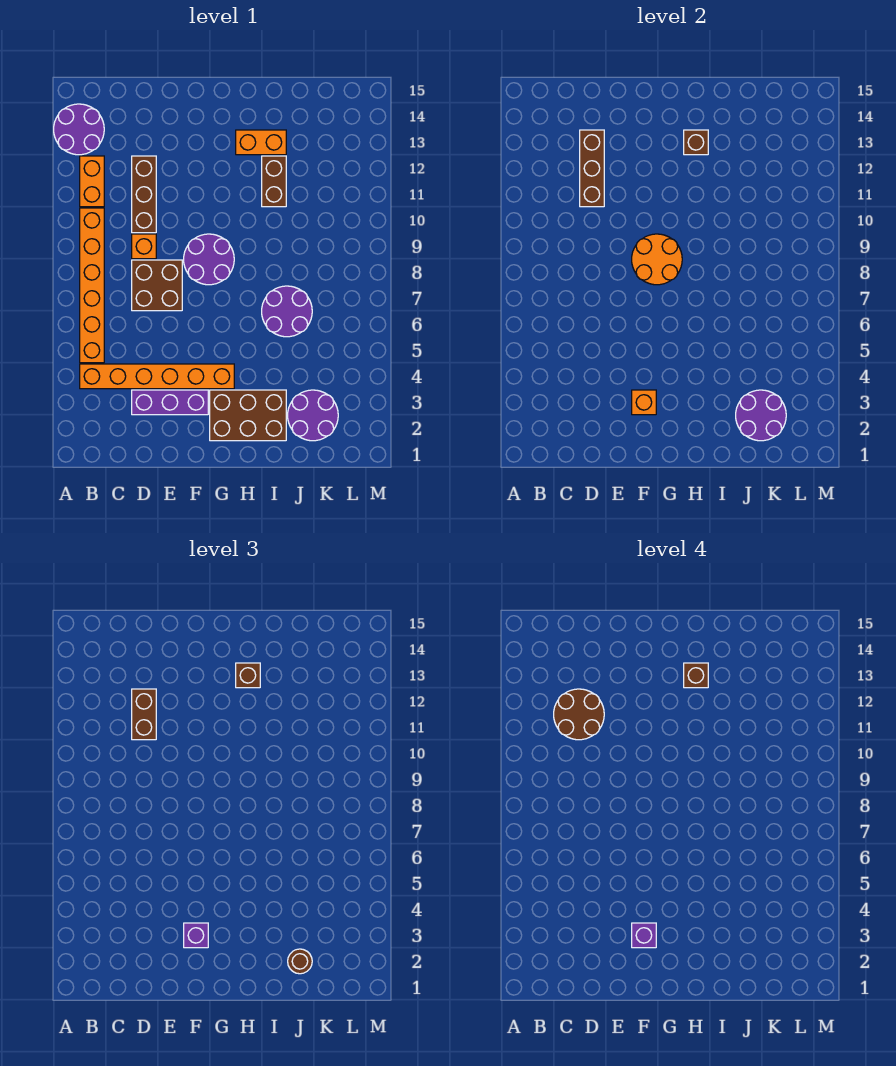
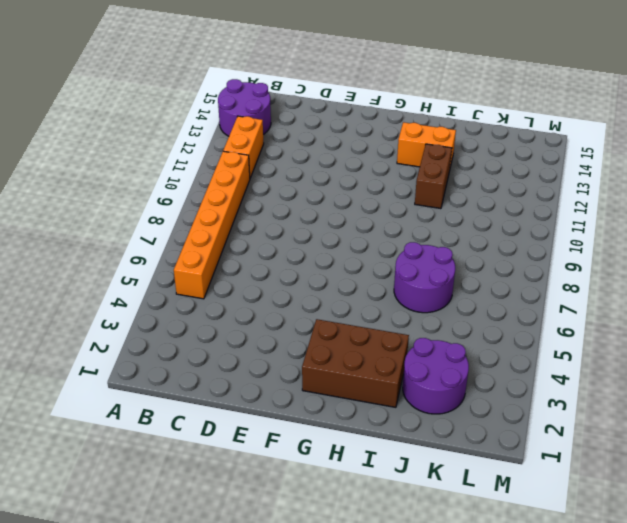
none -> orange 1x6 brick [80,364,234,389]
none -> purple 1x3 brick [132,390,208,415]
none -> brown 2x2 brick [132,260,182,311]

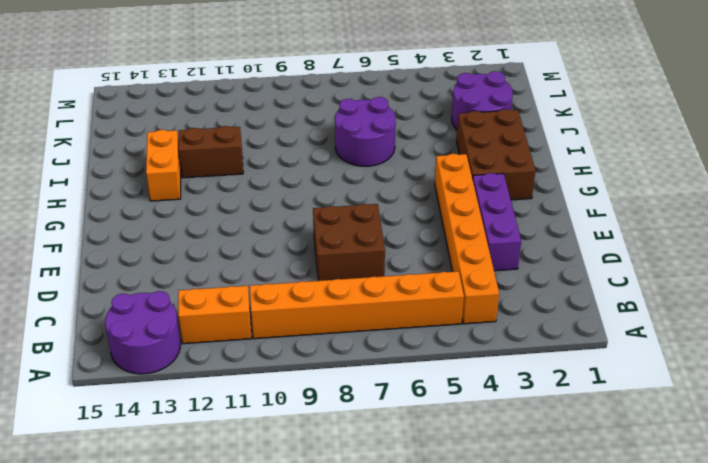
none -> orange 1x1 brick [132,234,156,259]
none -> brown 1x3 brick [132,156,156,233]
none -> purple 2x2 round brick [184,234,234,285]

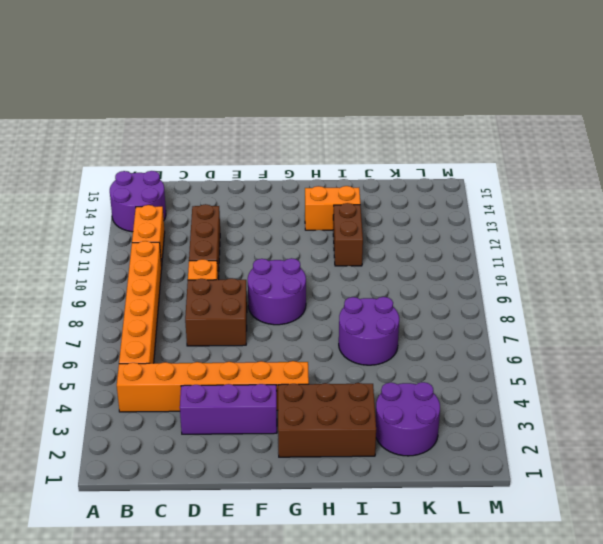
none -> brown 1x3 brick [580,130,604,207]
none -> orange 1x1 brick [632,390,656,415]
none -> orange 2x2 round brick [632,234,682,285]

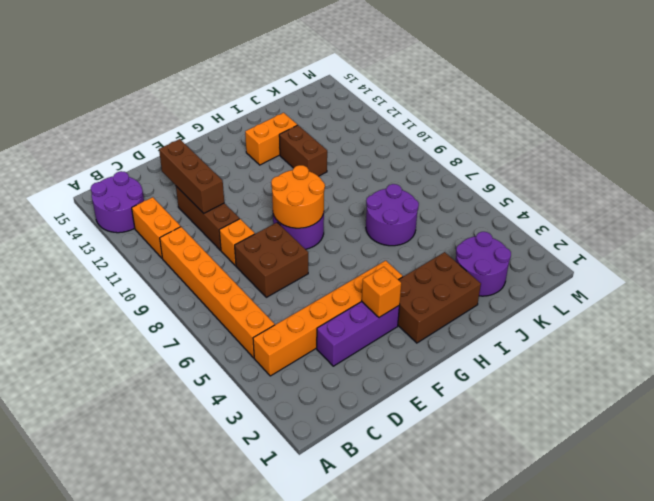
none -> brown 1x1 brick [684,130,708,155]
none -> purple 2x2 round brick [736,390,786,441]
none -> brown 1x2 brick [132,689,156,740]

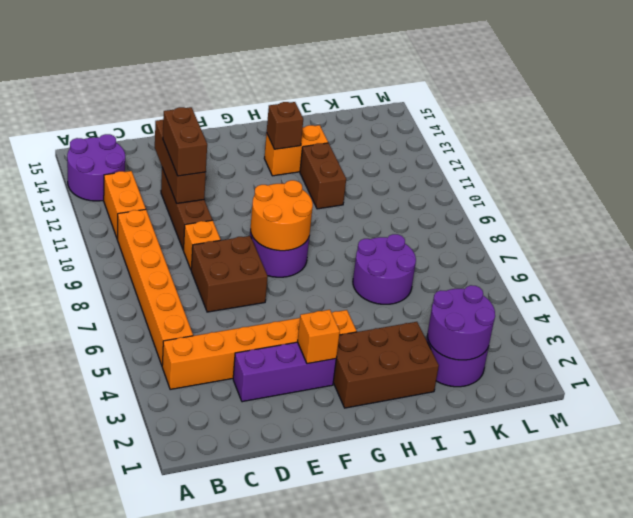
none -> purple 1x1 brick [184,923,208,948]
none -> brown 1x1 brick [236,663,260,688]
none -> brown 1x1 round brick [288,949,312,974]

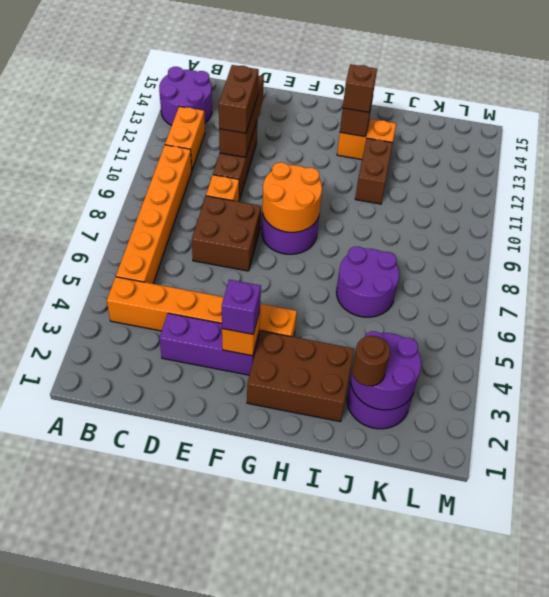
none -> brown 2x2 round brick [554,689,604,740]
none -> purple 1x1 brick [632,923,656,948]
none -> brown 1x1 brick [684,663,708,688]

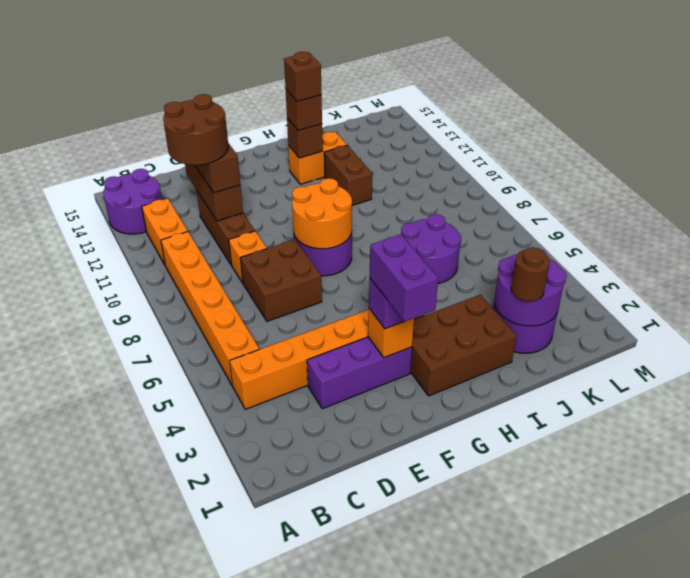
purple 1x2 brick [370,234,438,322] -> purple 1x1 brick [632,923,656,948]

